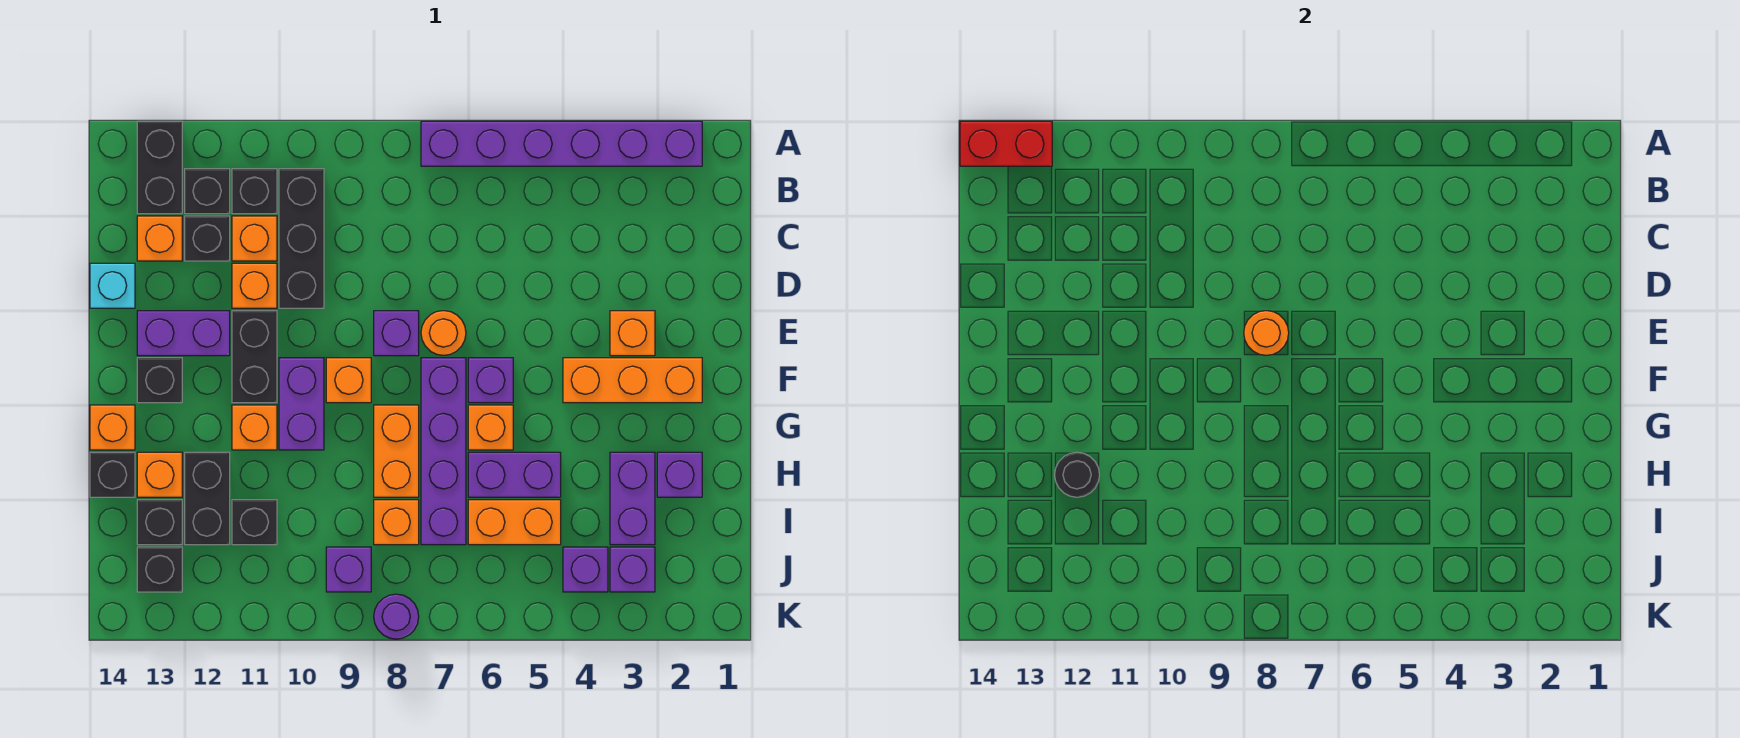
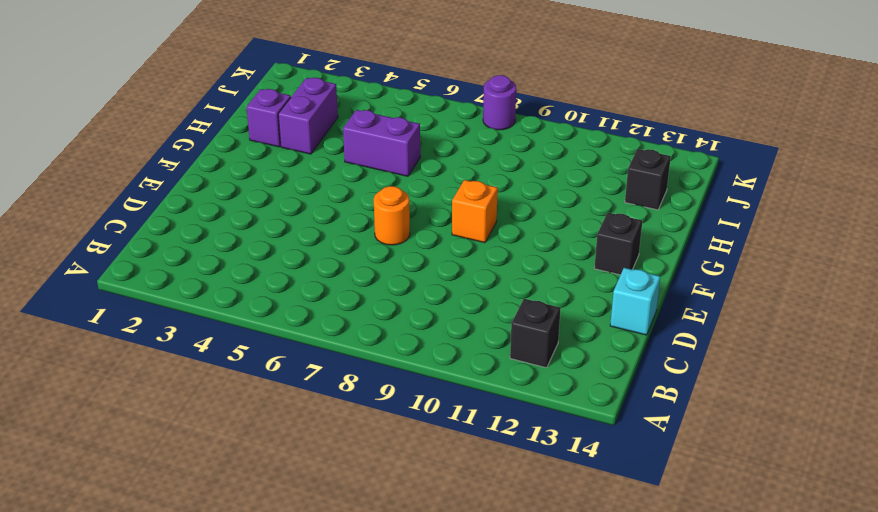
none -> purple 1x6 brick [421,121,702,166]
none -> black 1x2 brick [137,121,182,214]
none -> black 1x3 brick [279,169,324,308]
none -> black 1x1 brick [232,169,277,214]

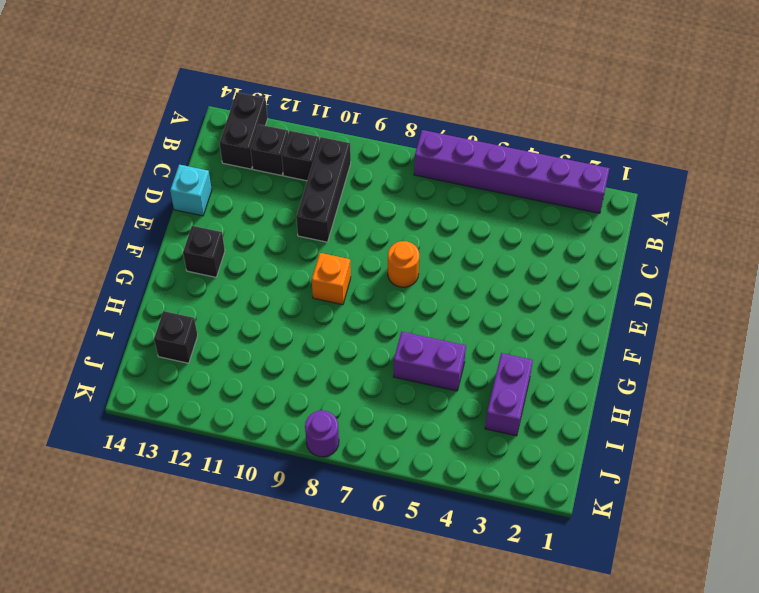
none -> orange 1x1 brick [232,216,277,261]
none -> black 1x1 brick [185,216,230,261]
none -> orange 1x1 brick [137,216,182,261]
none -> orange 1x1 brick [232,263,277,308]

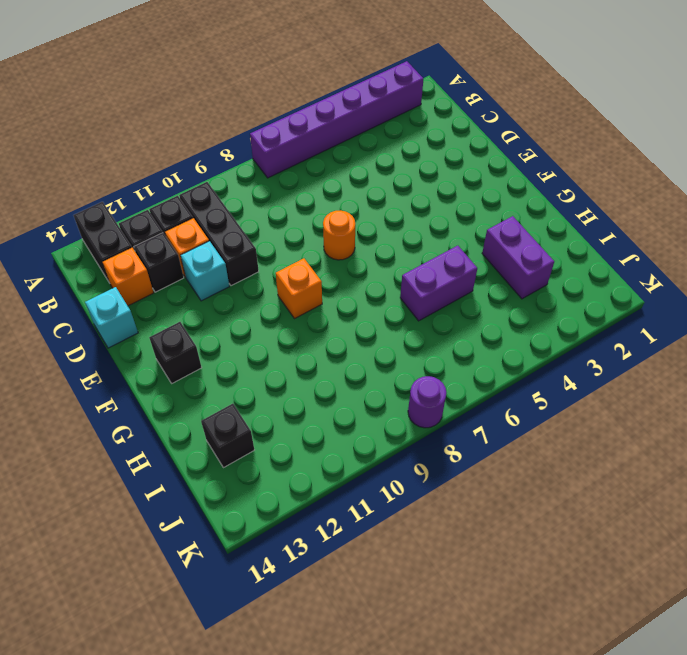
cyan 1x1 brick [181,241,229,301] -> orange 1x1 brick [232,263,277,308]
none -> orange 1x1 brick [610,311,655,356]
none -> purple 1x1 brick [374,311,419,356]
none -> black 1x2 brick [232,311,277,403]
none -> purple 1x2 brick [137,311,230,356]

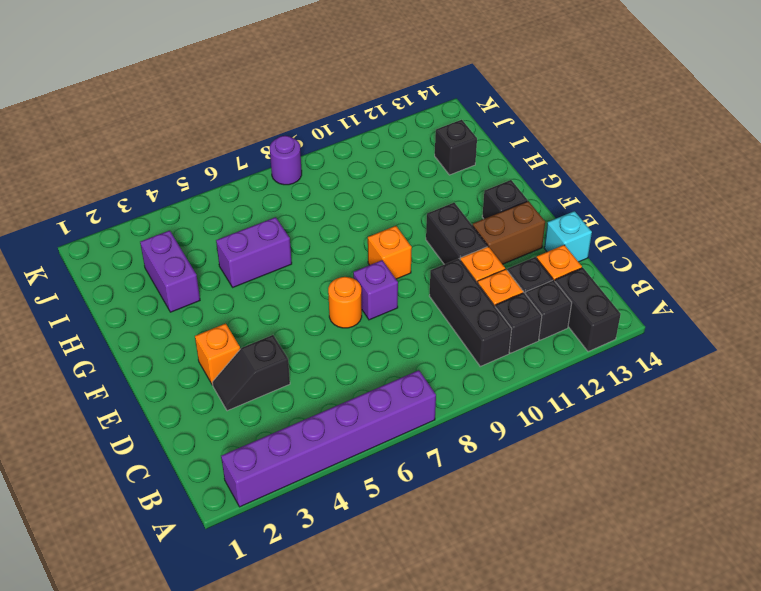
black 1x2 slope [212,335,290,411] -> none
brown 1x2 brick [472,201,545,264] -> purple 1x2 brick [137,311,230,356]
none -> orange 1x3 brick [563,358,702,403]
none -> purple 1x1 brick [468,358,513,403]
none -> purple 1x4 brick [421,358,466,545]
none -> purple 1x2 brick [279,358,324,450]

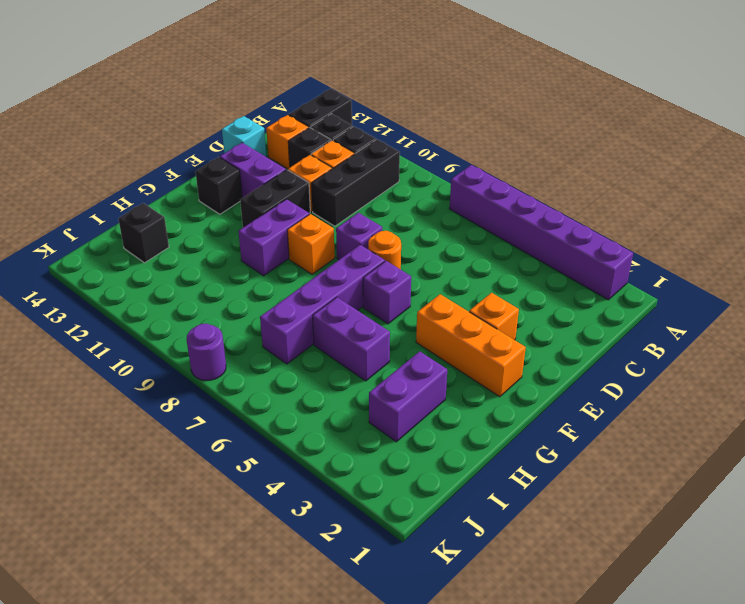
none -> orange 1x1 brick [468,405,513,450]
none -> orange 1x2 brick [374,405,419,497]
none -> orange 1x1 brick [232,405,277,450]
none -> orange 1x1 brick [90,405,135,450]

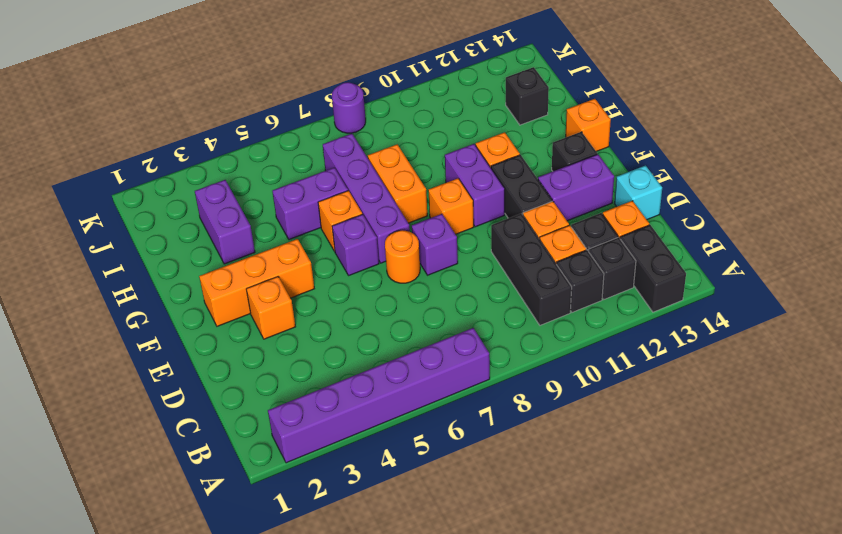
none -> purple 1x1 brick [657,452,702,497]
none -> black 1x2 brick [185,452,230,545]
none -> orange 1x1 brick [137,452,182,497]
none -> black 1x1 brick [90,452,135,497]

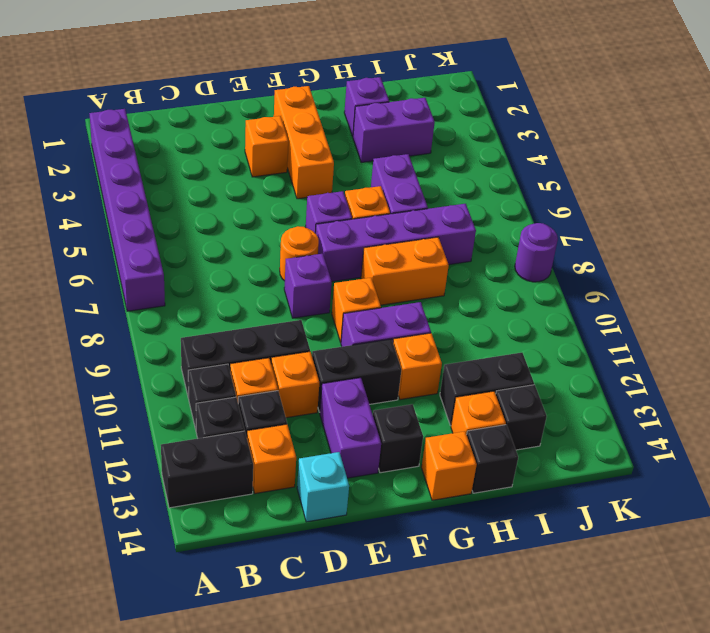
none -> orange 1x2 brick [468,500,561,545]
none -> orange 1x1 brick [374,500,419,545]
none -> black 1x1 brick [232,500,277,545]
none -> purple 1x1 brick [610,547,655,592]

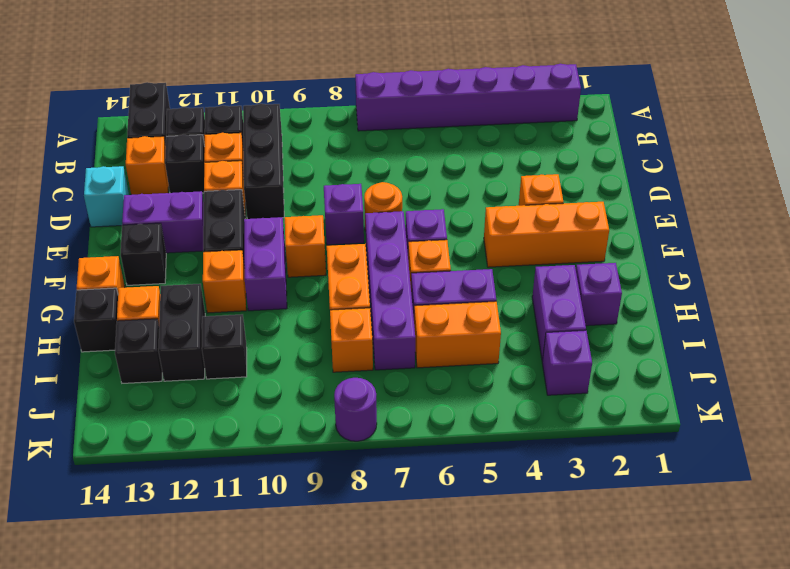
none -> purple 1x1 brick [563,547,608,592]
none -> purple 1x1 brick [326,547,371,592]
none -> black 1x1 brick [137,547,182,592]
none -> red 1x2 brick [960,121,1052,166]

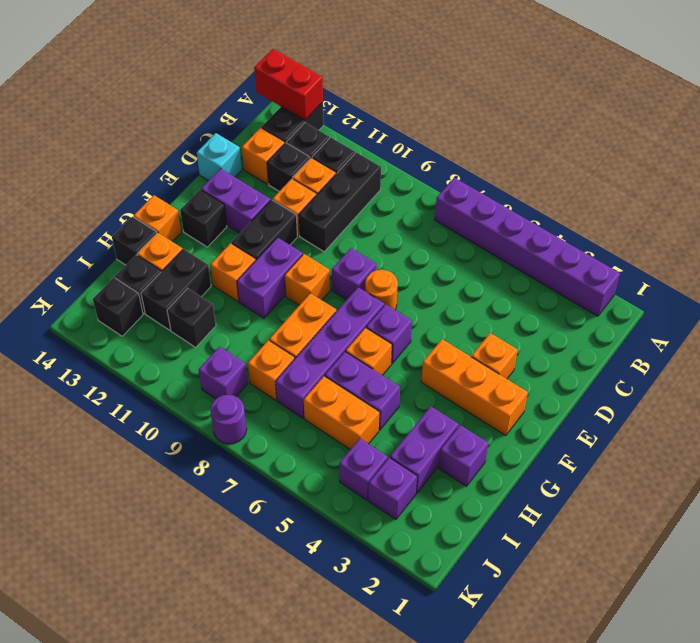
none -> orange 1x1 round brick [1244,311,1289,355]
none -> black 1x1 round brick [1055,452,1100,497]

